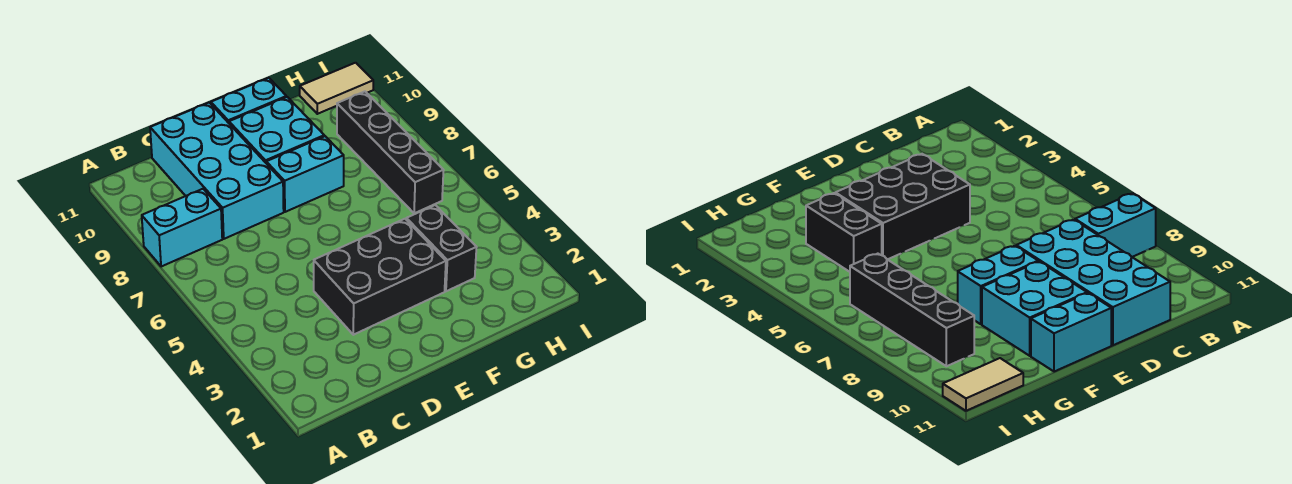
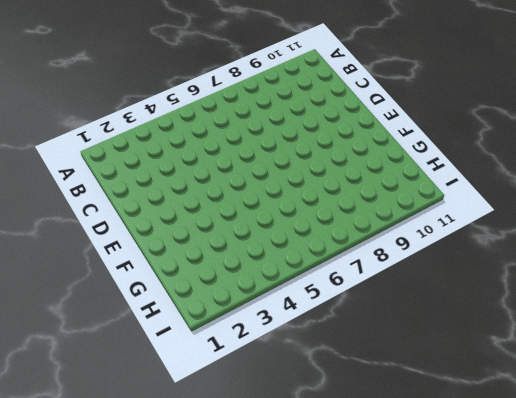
none -> cyan 1x2 brick [142,189,222,267]
none -> cyan 2x4 brick [150,103,284,239]

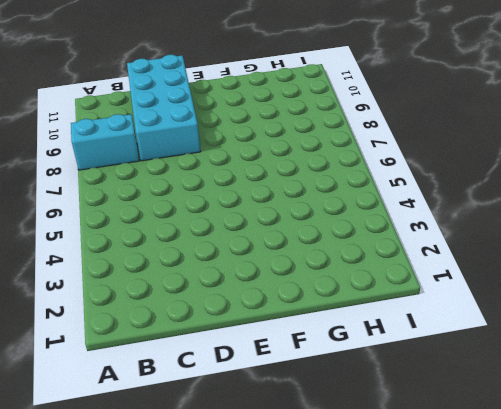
none -> black 2x3 brick [314,219,446,335]
none -> cyan 1x2 brick [266,136,344,212]

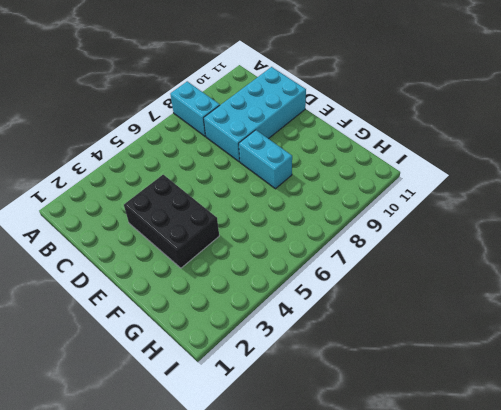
none -> cyan 2x2 brick [229,97,324,163]
none -> cyan 1x2 brick [211,78,286,123]

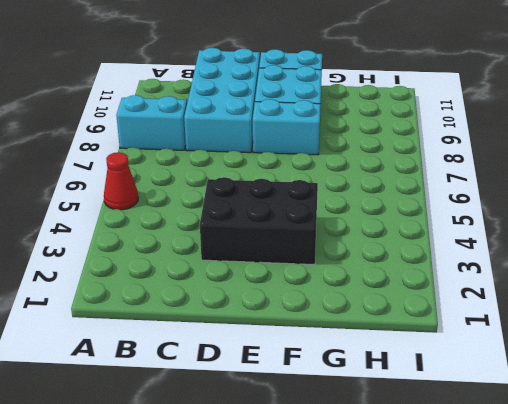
red 1x1 cone [104,152,138,210] -> none
none -> black 1x2 brick [406,205,477,291]
none -> black 1x4 brick [337,92,444,213]

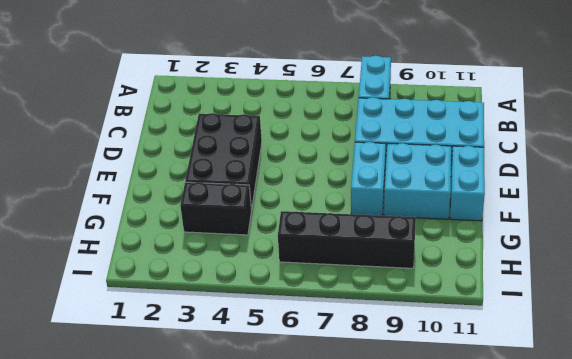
none -> tan 1x2 tile [300,63,373,114]

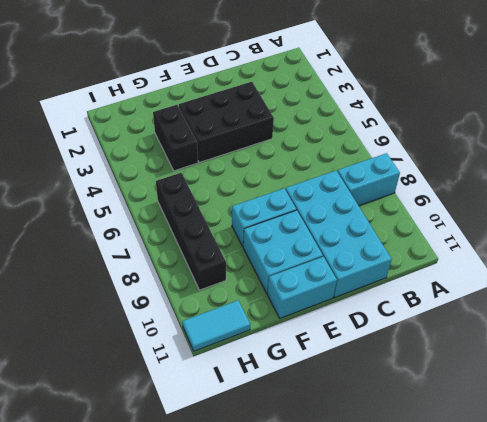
cyan 1x2 tile [182,300,250,351] -> tan 1x2 tile [300,63,373,114]

